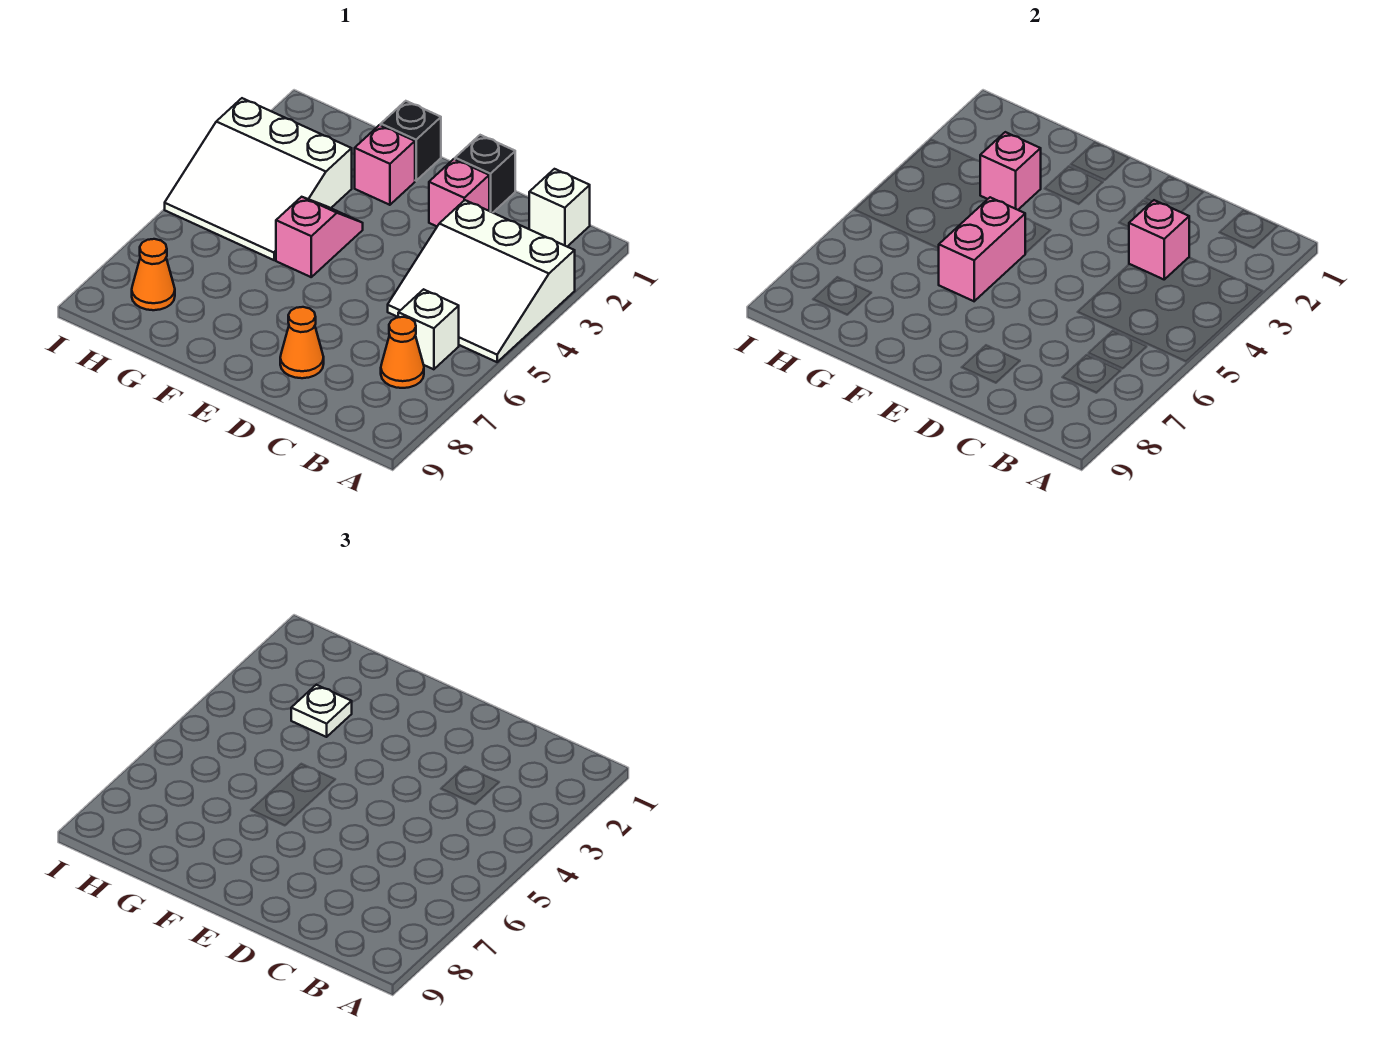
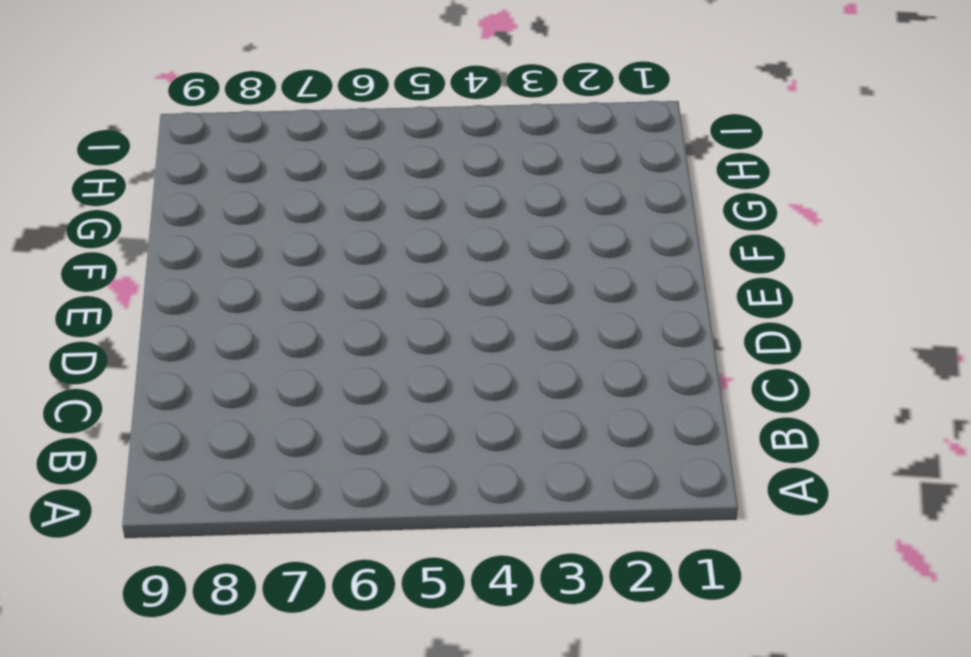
none -> white 3x3 slope [388,200,575,362]
none -> white 1x1 brick [529,169,590,246]
none -> white 1x1 brick [398,289,459,369]

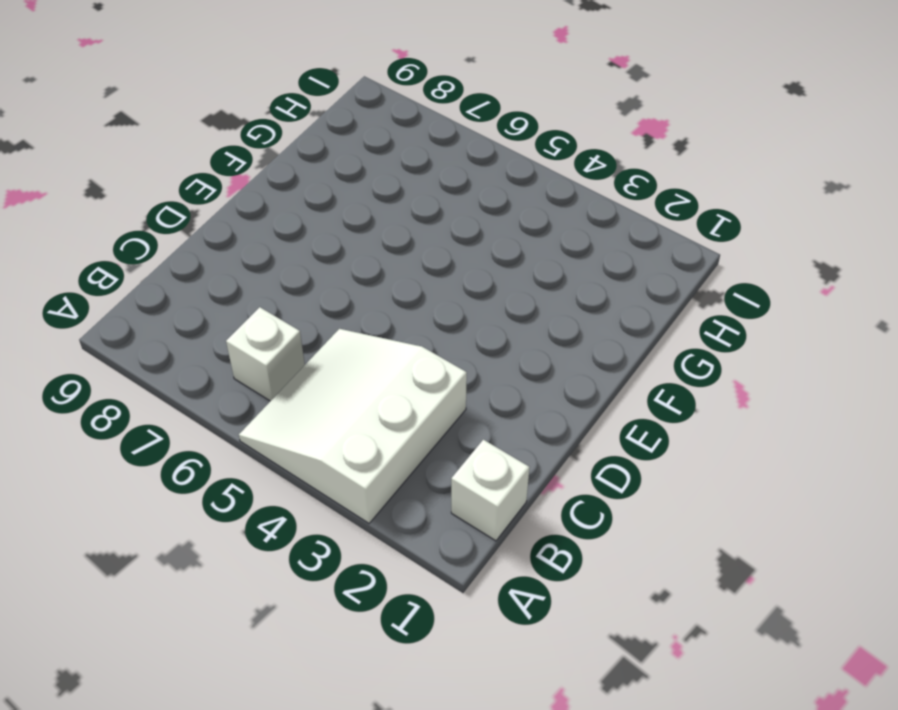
none -> orange 1x1 cone [381,317,424,388]
none -> black 1x1 brick [455,135,515,213]
none -> pink 1x1 brick [429,159,489,226]

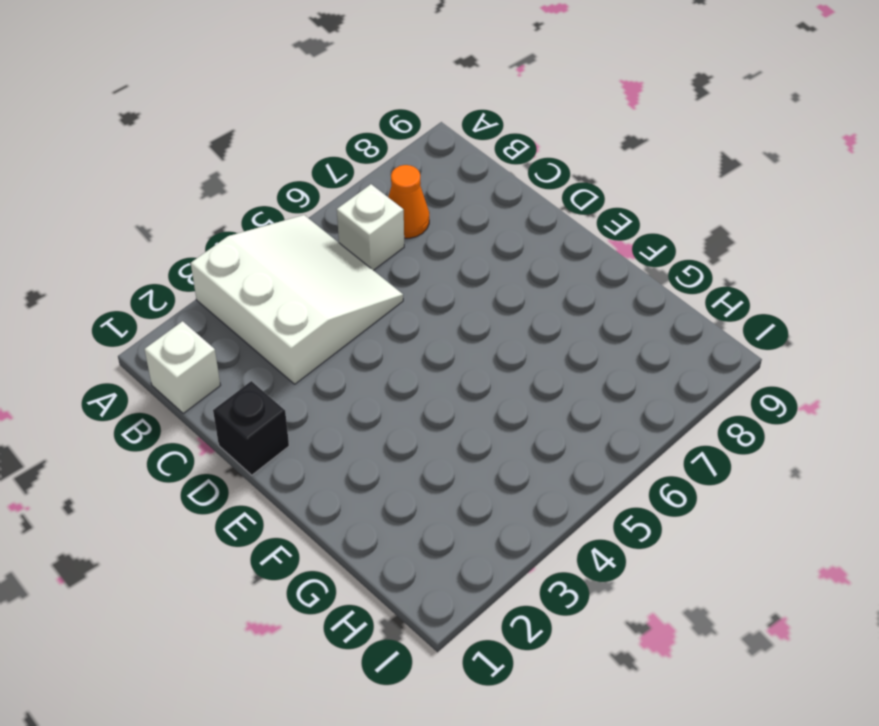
none -> pink 1x1 brick [429,159,489,226]
none -> orange 1x1 cone [280,307,324,378]
none -> black 1x1 brick [381,101,441,181]

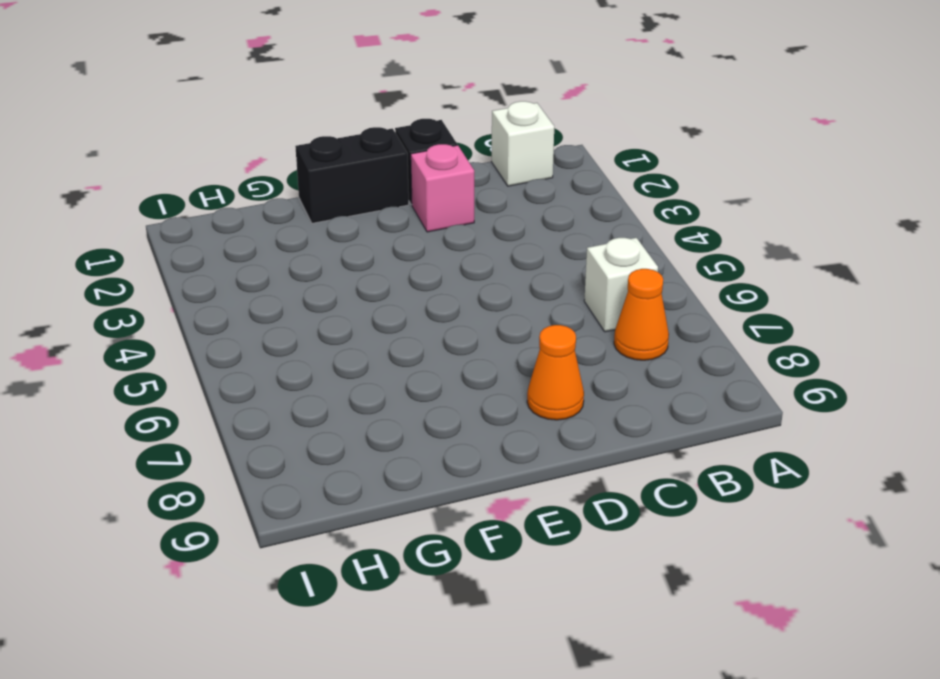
black 1x2 brick [295,127,409,223] -> black 1x1 brick [381,101,441,181]
none -> white 3x3 slope [388,200,575,362]
none -> pink 1x1 brick [355,125,415,205]
none -> pink 1x2 slope [276,197,363,277]

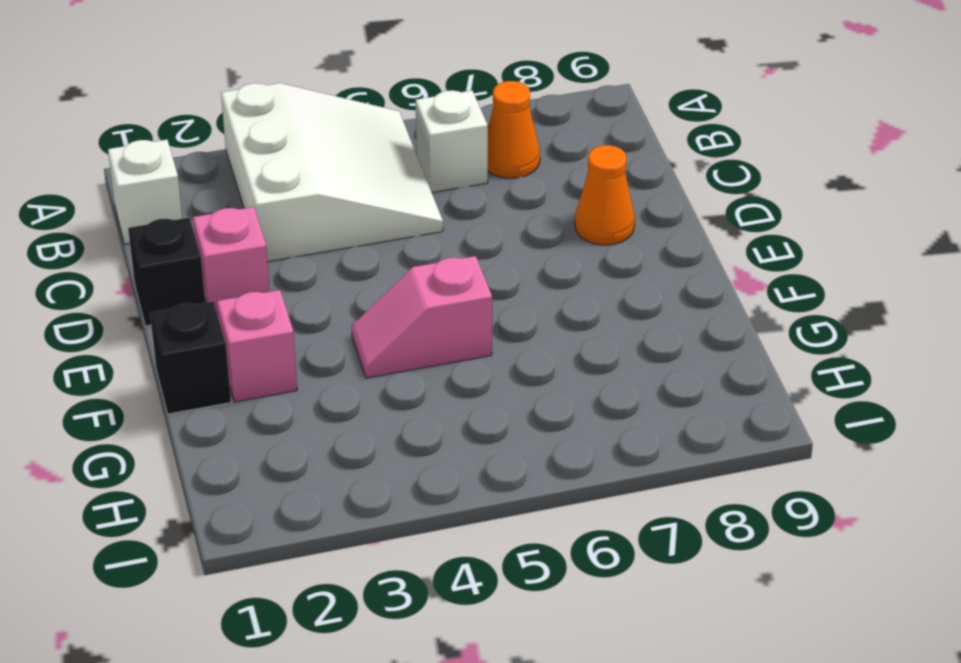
none -> white 3x3 slope [165,98,352,260]
none -> orange 1x1 cone [132,239,175,310]
none -> pink 1x1 brick [1129,200,1189,279]

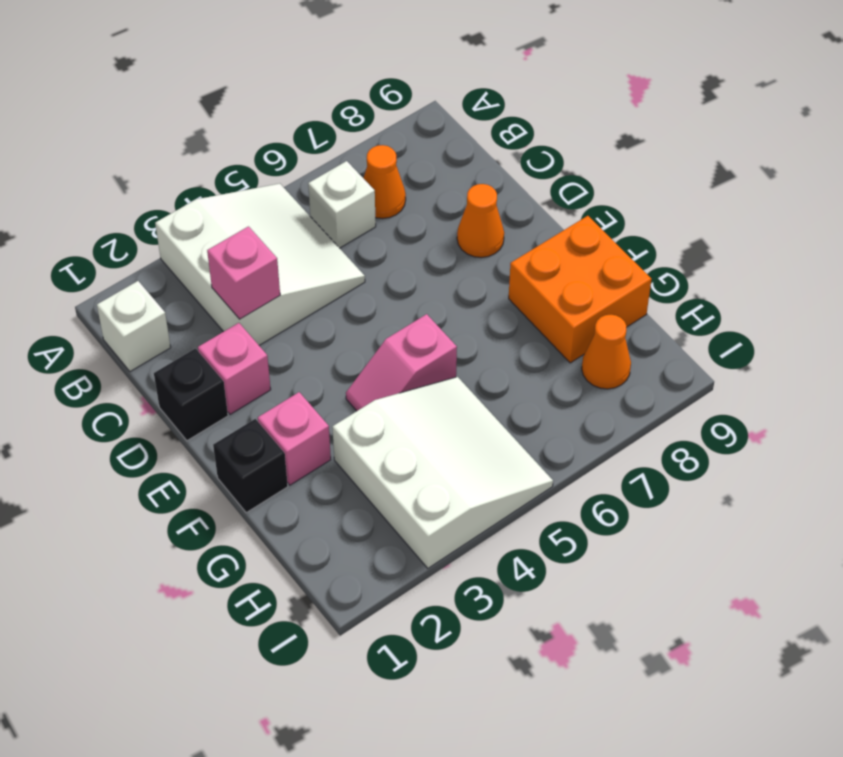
orange 2x2 brick [509,216,651,363] -> none
none -> pink 1x2 brick [938,197,1025,301]
none -> pink 1x1 brick [980,132,1041,210]
none -> white 1x1 plate [291,685,352,737]

